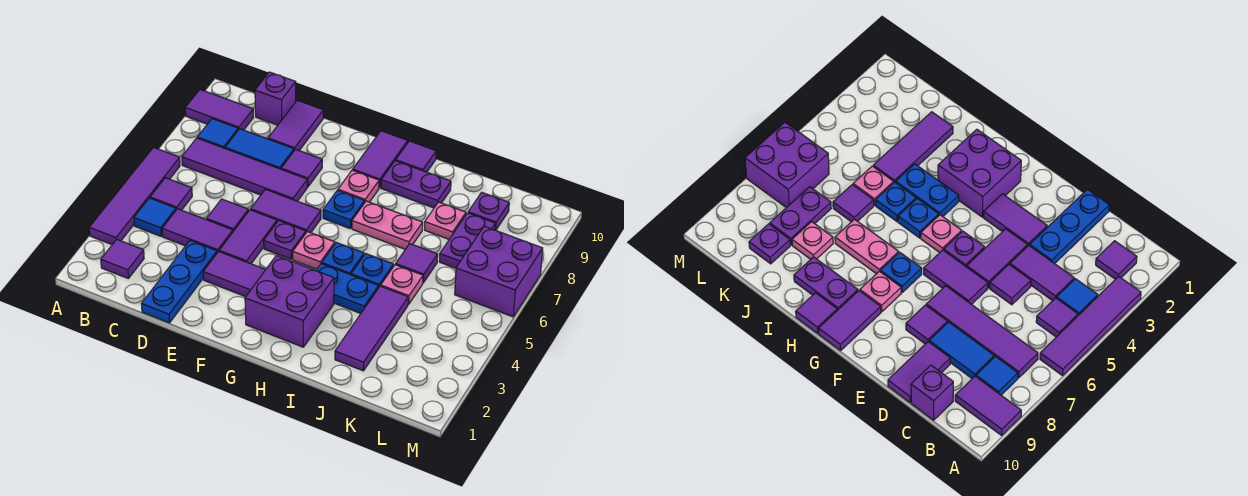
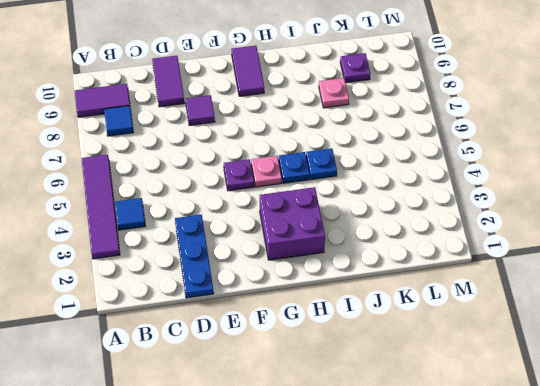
none -> purple 1x1 tile [101,239,144,278]
none -> purple 1x1 tile [150,178,192,210]
none -> purple 1x4 tile [182,138,307,201]
none -> purple 1x2 tile [162,209,233,253]

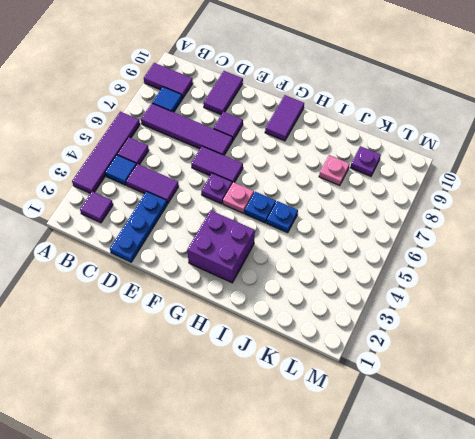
none -> blue 1x2 tile [225,129,294,169]
none -> purple 1x1 brick [255,72,296,125]
none -> purple 1x1 tile [207,199,249,231]
none -> purple 1x2 tile [203,251,266,297]

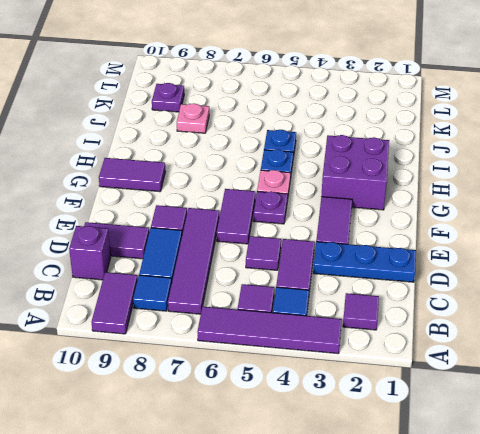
none -> purple 1x2 tile [219,210,277,264]
none -> blue 1x1 plate [323,190,365,228]
none -> pink 1x1 plate [338,170,379,202]
none -> blue 1x2 plate [316,264,379,313]

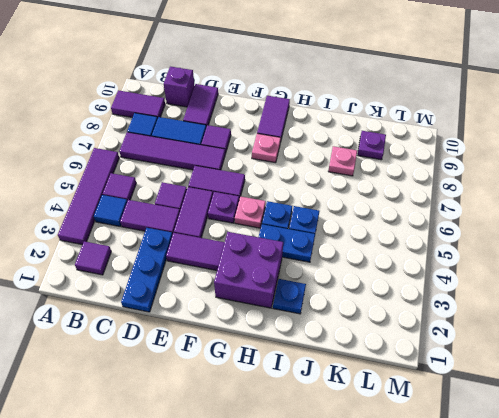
blue 1x1 plate [273,279,306,314] -> blue 1x1 plate moved to [323,190,365,228]
none -> pink 1x2 plate [352,201,423,249]
none -> purple 1x2 plate [381,161,451,208]
none -> purple 1x1 tile [396,141,436,172]
none -> purple 1x3 tile [335,286,408,371]

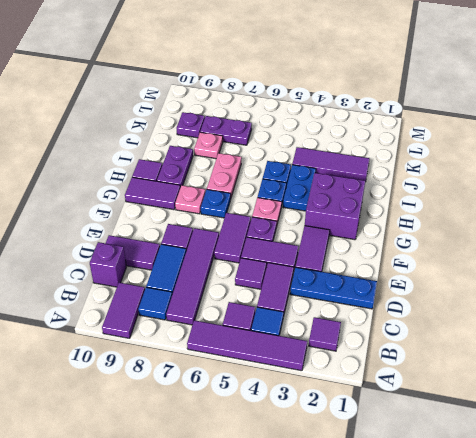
none -> pink 1x1 plate [381,265,423,304]
none -> purple 1x1 tile [396,244,438,283]
none -> purple 2x2 brick [455,226,543,317]

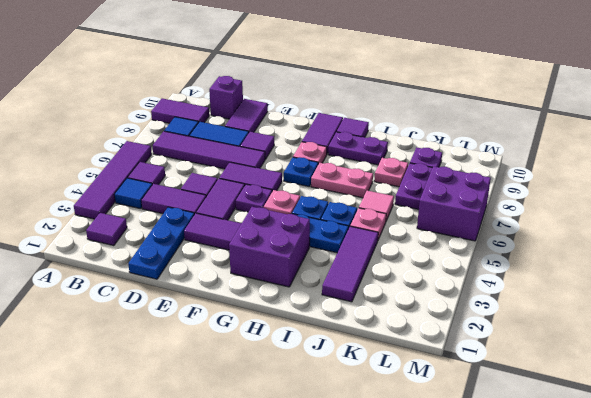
pink 1x1 tile [359,191,394,221] -> purple 1x1 tile [396,244,438,283]

